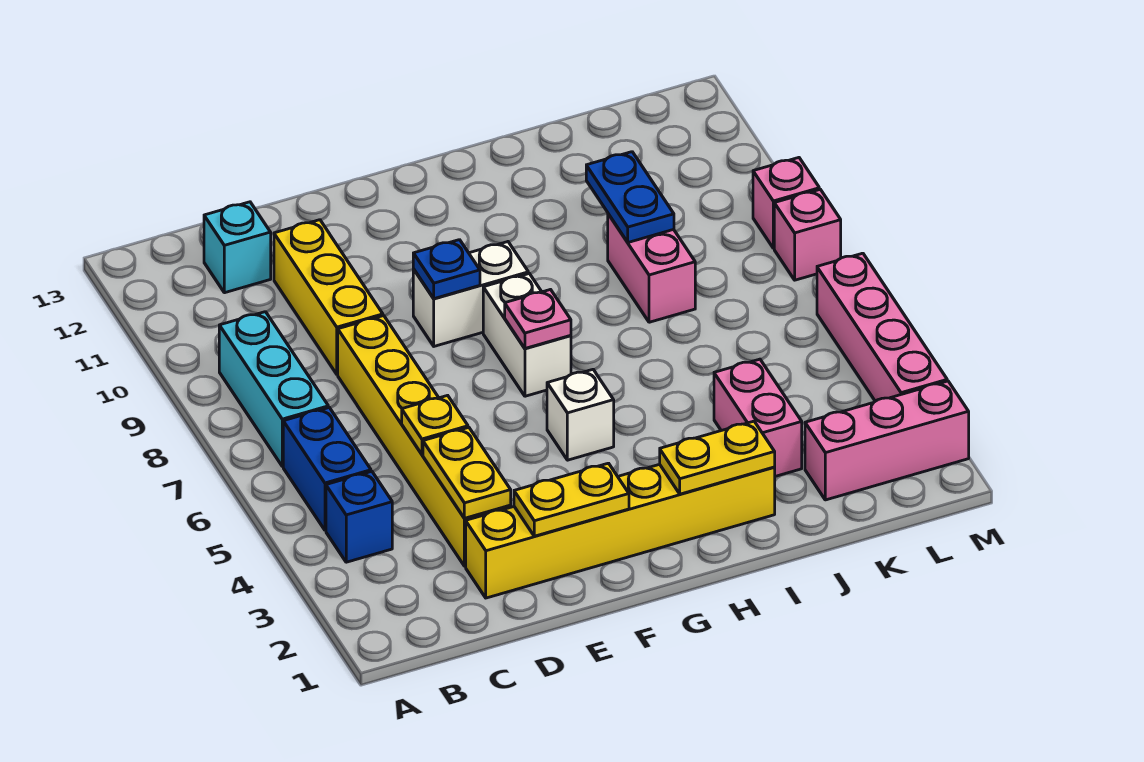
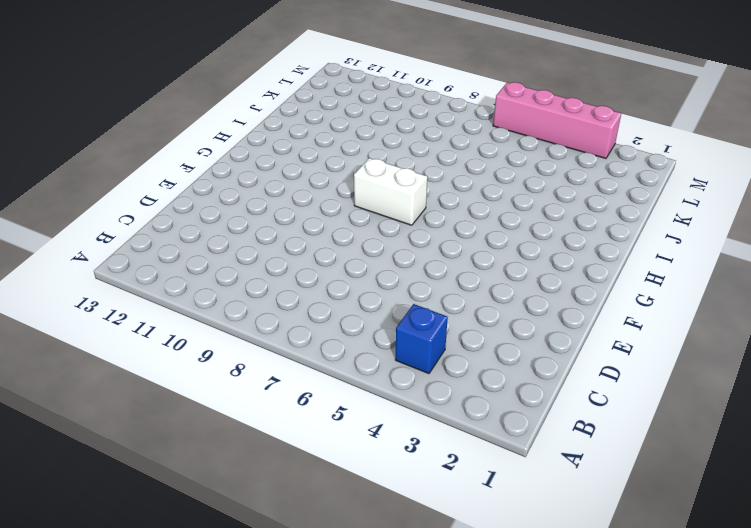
none -> blue 1x2 brick [283,408,371,530]
none -> cyan 1x3 brick [219,312,328,466]
none -> cyan 1x1 brick [204,202,271,293]

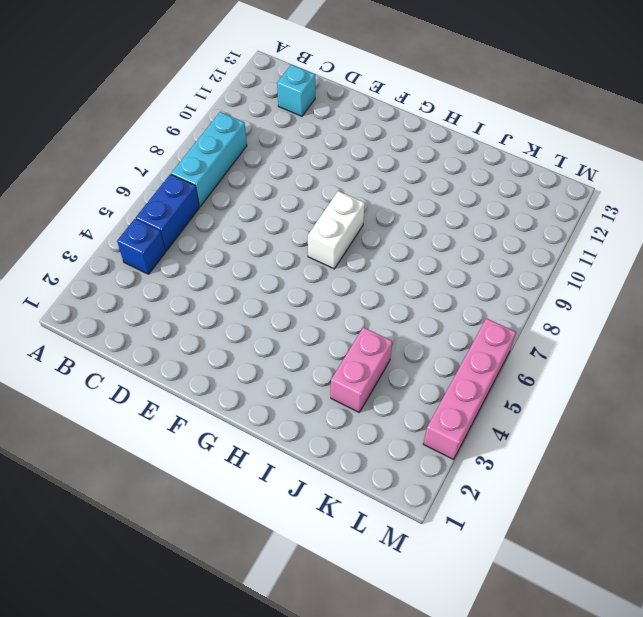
none -> yellow 1x6 brick [466,464,775,598]
none -> yellow 1x6 brick [338,316,511,566]
none -> yellow 1x3 brick [274,220,383,374]

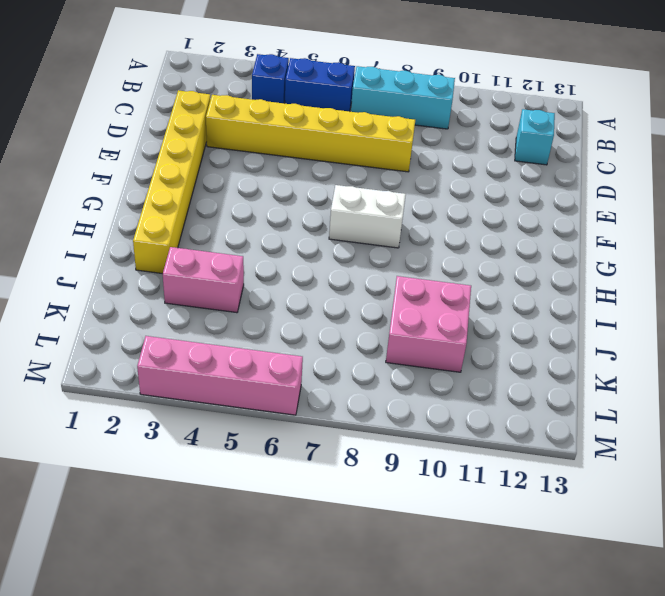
pink 2x2 brick [386,276,471,372] -> pink 1x2 brick [608,214,695,322]
none -> yellow 1x3 brick [274,220,383,374]
none -> white 1x2 brick [413,242,528,346]
none -> white 1x1 brick [547,369,614,460]

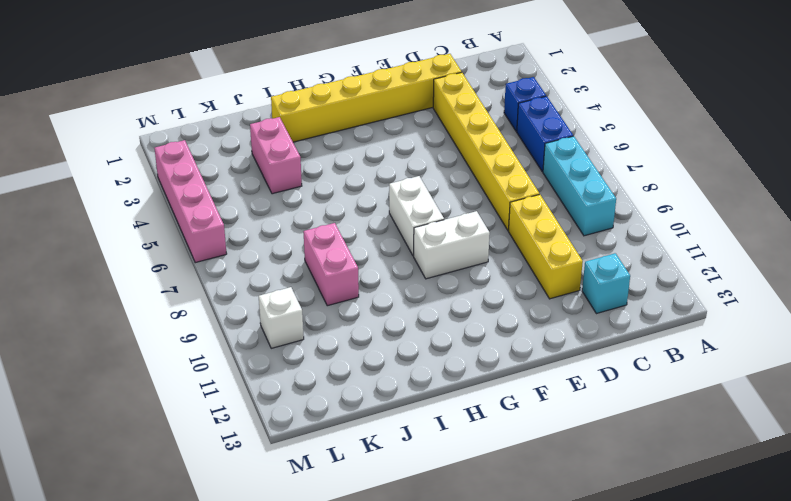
white 1x1 brick [259,287,304,348] -> white 1x1 brick moved to [547,369,614,460]
none -> pink 1x3 brick [805,381,969,500]
none -> pink 1x1 brick [774,189,841,280]
none -> pink 1x1 brick [753,158,819,248]

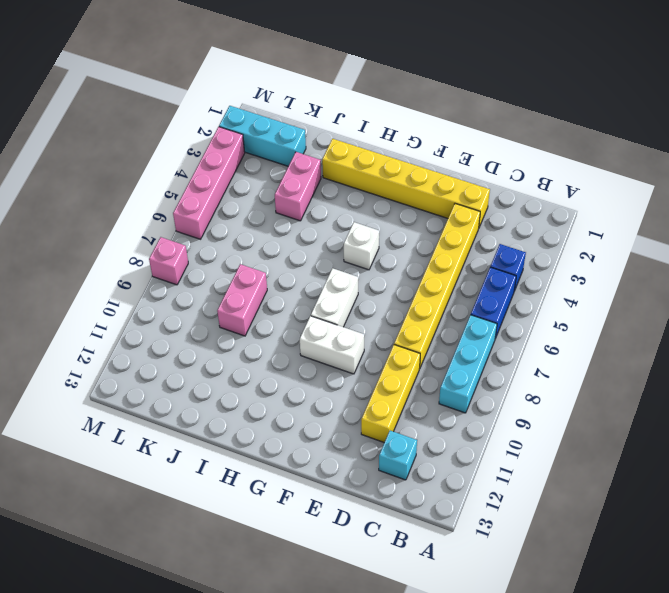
cyan 1x3 brick [219,106,306,166] -> pink 1x3 brick [805,381,969,500]
none -> pink 1x1 brick [753,158,819,248]
none -> yellow 1x2 plate [423,427,511,518]
none -> yellow 1x1 plate [402,395,468,454]

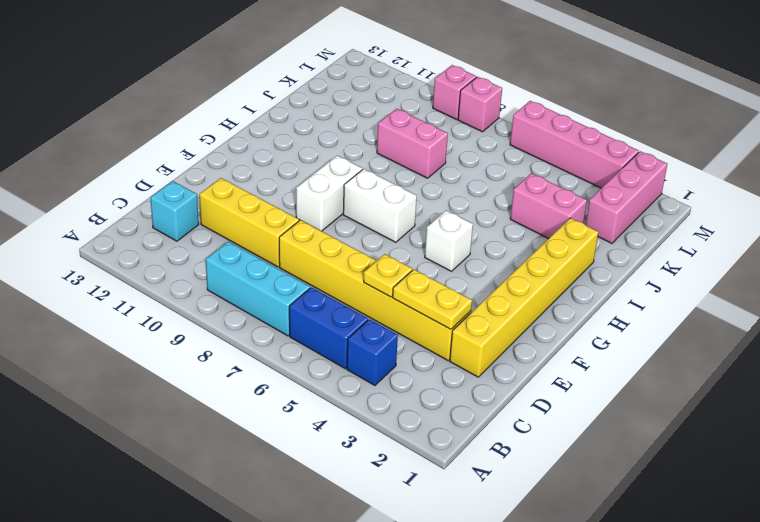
none -> yellow 1x2 plate [514,463,629,536]
none -> blue 1x1 plate [413,240,480,299]
none -> pink 1x1 plate [505,290,571,348]

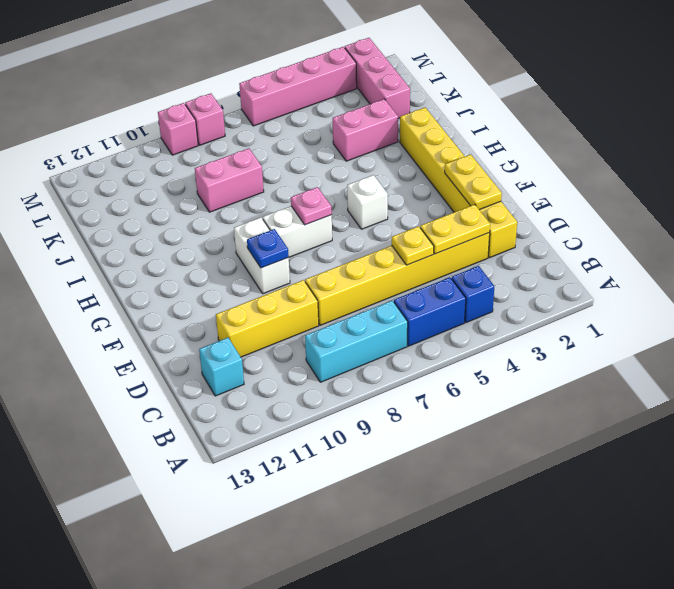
none -> yellow 1x2 plate [660,421,775,494]
none -> blue 1x2 plate [586,152,674,242]

